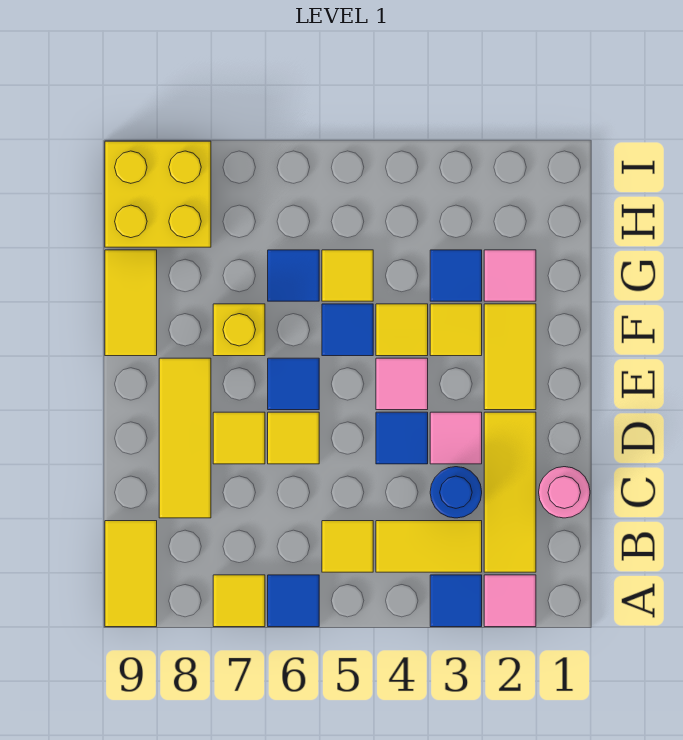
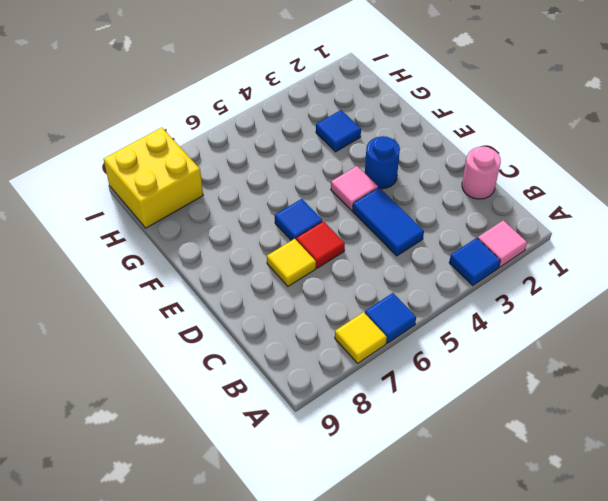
blue 1x2 tile [353,188,424,256] -> blue 1x1 tile [376,412,428,464]
red 1x1 tile [296,221,345,268] -> yellow 1x1 tile [268,412,319,464]
blue 1x1 round brick [365,136,400,189] -> blue 1x1 round brick moved to [430,467,482,518]
none -> yellow 1x2 tile [105,521,157,627]
none -> yellow 1x3 tile [484,412,536,572]
none -> yellow 1x2 tile [376,521,482,572]

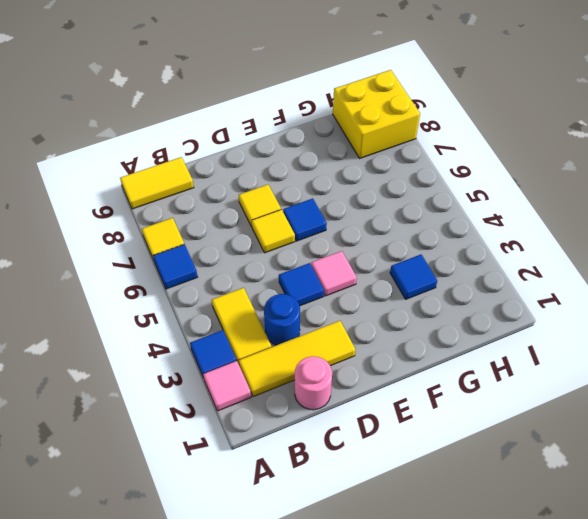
none -> yellow 1x1 tile [322,521,373,572]
none -> yellow 1x3 tile [159,358,211,518]
none -> pink 1x1 tile [430,412,482,464]

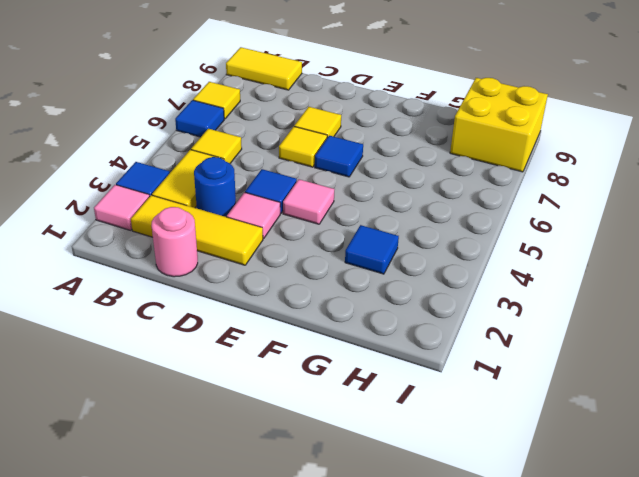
none -> yellow 1x3 tile [159,358,211,518]
none -> yellow 1x2 tile [484,304,536,410]
none -> yellow 1x1 tile [430,304,482,356]

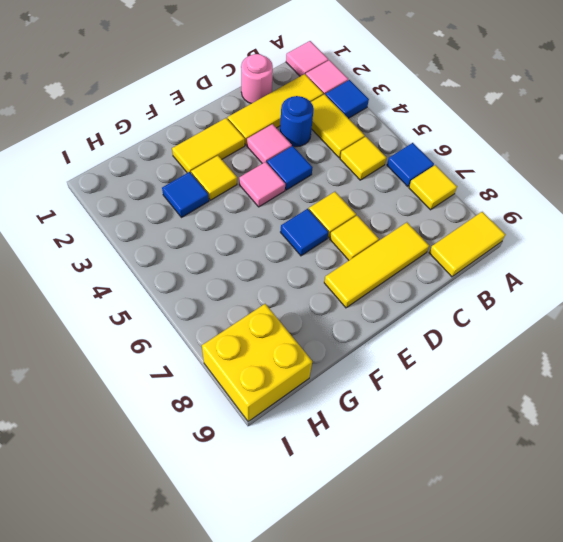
pink 1x1 tile [286,41,328,76] -> pink 1x1 tile moved to [484,250,536,301]
none -> yellow 1x1 tile [376,304,428,356]
none -> blue 1x1 tile [322,304,373,356]
none -> yellow 1x1 brick [213,304,265,356]

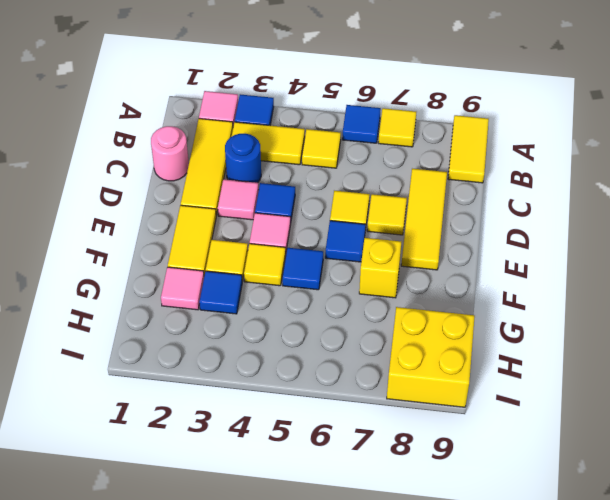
none -> yellow 1x2 tile [105,250,157,356]
none -> yellow 1x1 tile [322,250,373,301]
none -> blue 1x1 tile [268,250,319,301]

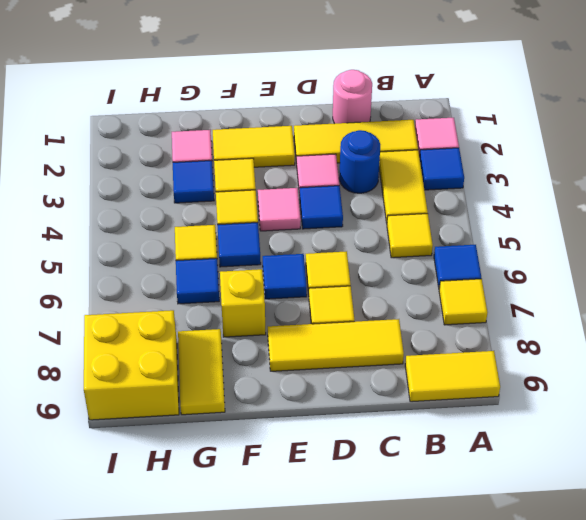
yellow 1x2 tile [178,329,225,415] -> yellow 1x2 tile turned to [105,250,157,356]

